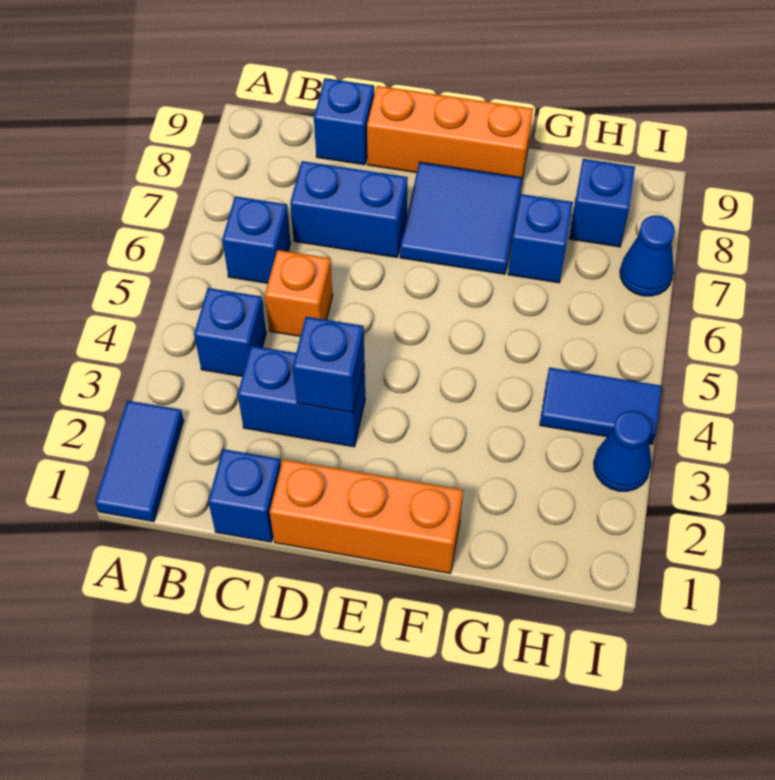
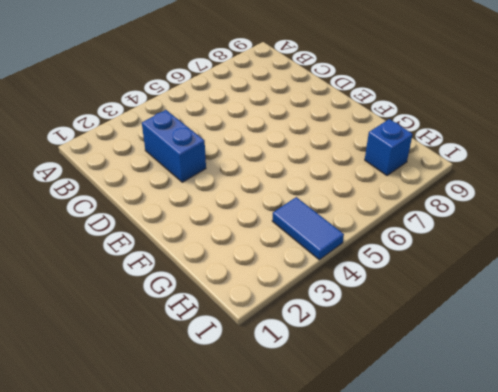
none -> blue 1x2 tile [95,401,184,522]
none -> blue 1x1 brick [194,288,266,376]
none -> blue 1x1 brick [222,196,291,283]

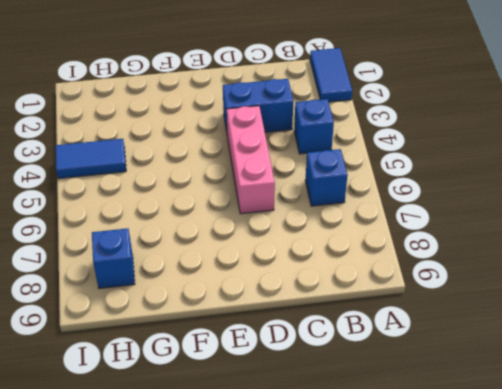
pink 1x3 brick [227,106,275,214] -> none
none -> blue 1x1 brick [208,449,281,542]
none -> orange 1x1 brick [265,250,333,336]
none -> blue 1x2 brick [290,161,408,257]

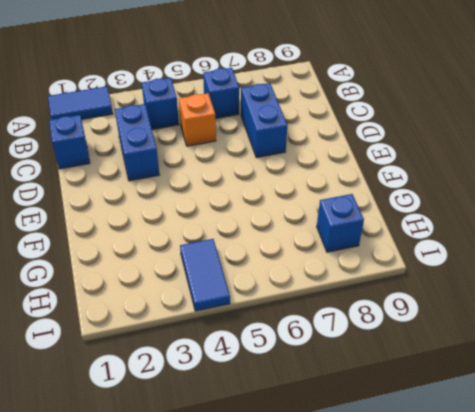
none -> blue 1x1 brick [314,78,374,165]
none -> orange 1x3 brick [270,459,463,573]
none -> orange 1x3 brick [367,86,533,185]

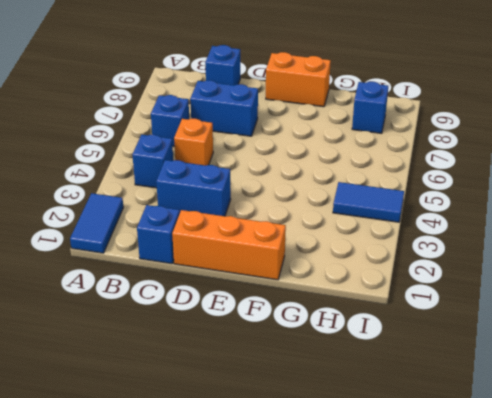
orange 1x2 brick [266,52,331,107] -> orange 1x3 brick [367,86,533,185]
none -> blue 2x2 tile [400,162,522,274]
none -> blue 1x1 brick [508,194,573,283]
none -> blue 1x1 cone [594,411,652,491]

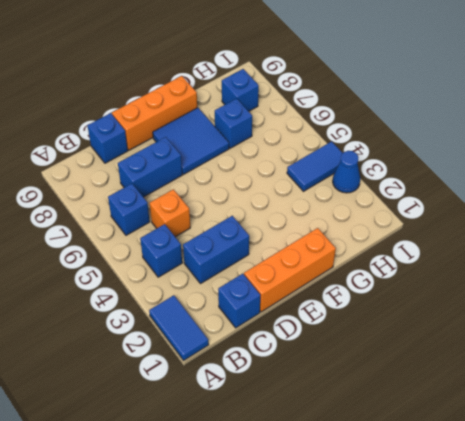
none -> blue 1x1 cone [620,215,675,296]
none -> blue 1x1 brick [293,317,365,413]

